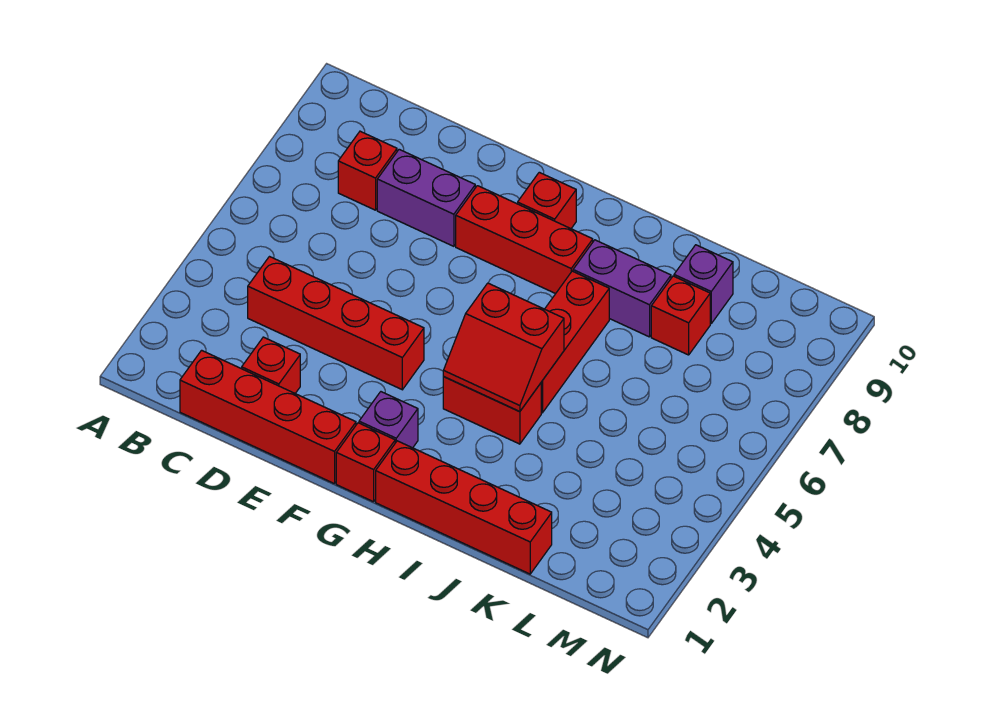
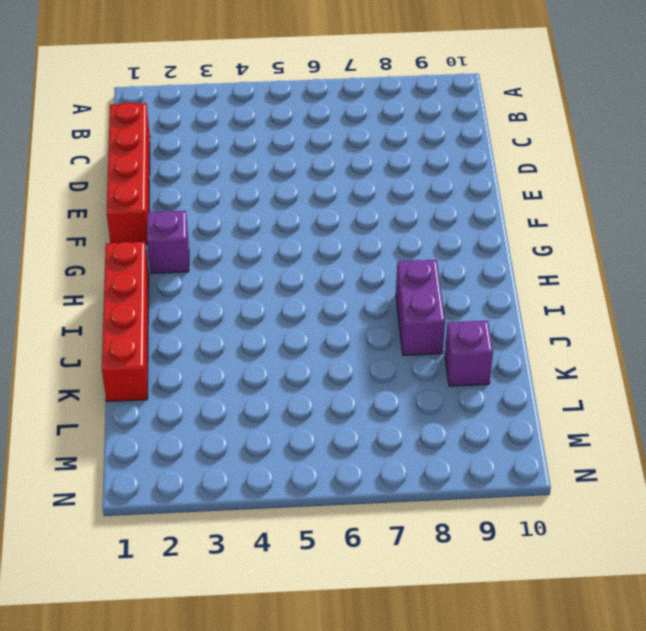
none -> red 1x4 brick [248,257,424,390]
none -> red 1x1 brick [338,131,397,210]
none -> red 1x1 brick [242,337,300,393]

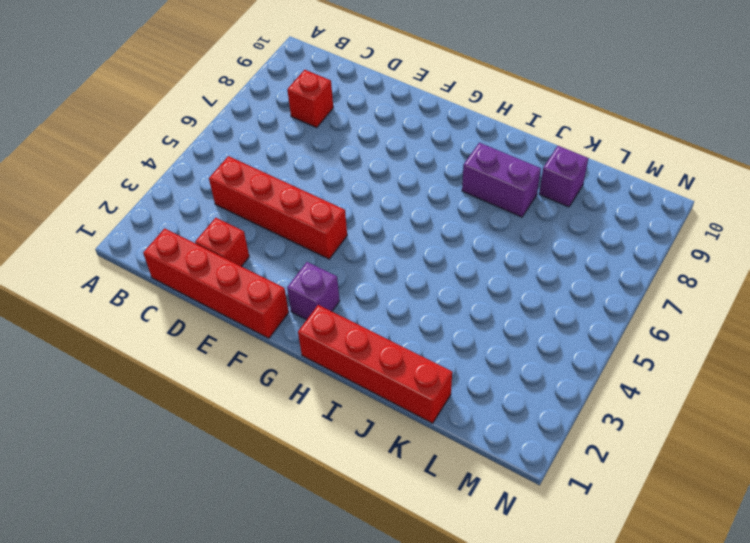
none -> purple 1x2 brick [377,149,475,246]
none -> red 1x3 brick [456,186,593,294]
none -> red 1x1 brick [336,423,395,502]

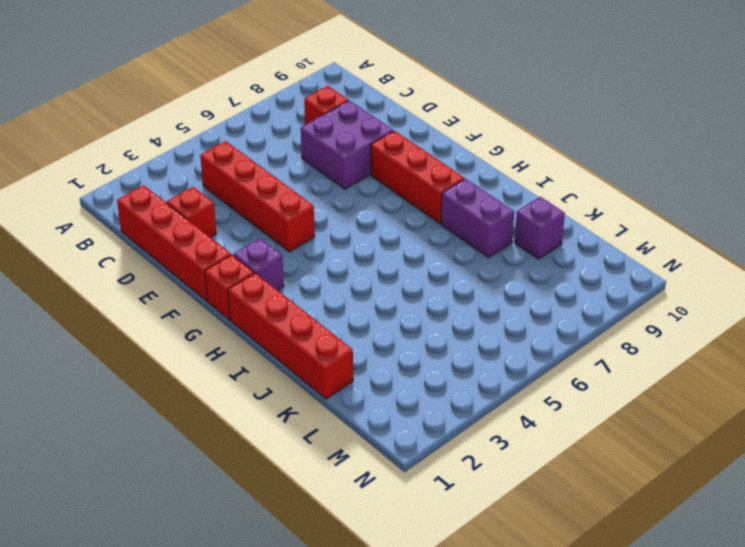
purple 2x2 brick [301,101,393,189] -> purple 1x2 brick [377,149,475,246]
none -> red 1x1 brick [518,172,576,229]
none -> red 1x2 brick [443,377,541,444]
none -> red 1x3 brick [541,271,609,413]

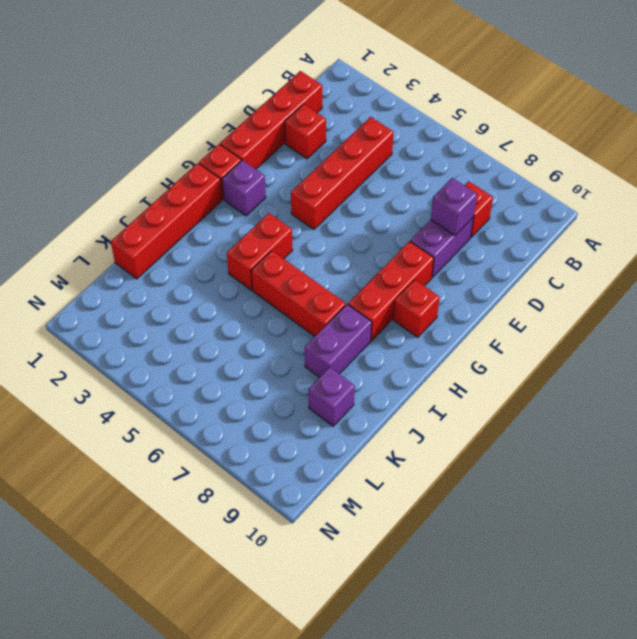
purple 1x1 brick [431,178,477,236] -> none
none -> red 1x1 brick [651,276,710,355]
none -> red 2x2 slope [443,283,564,412]

